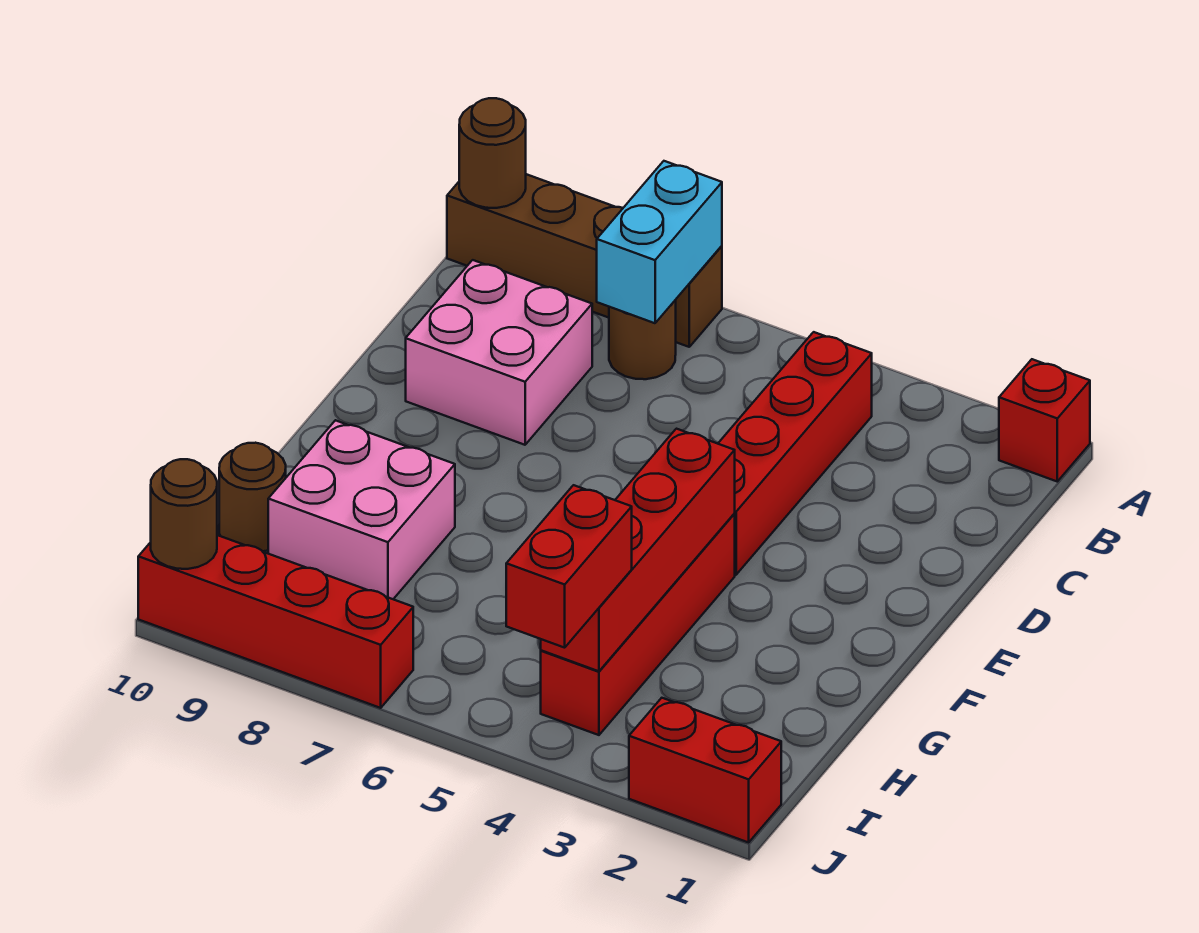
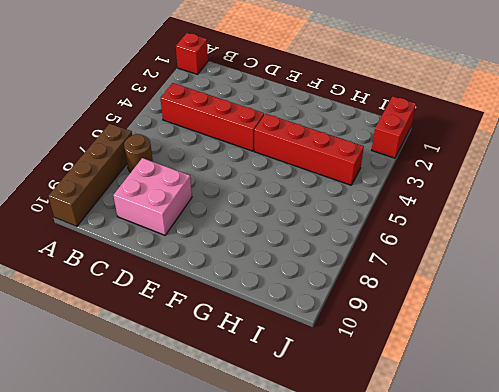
none -> pink 2x2 brick [268,420,455,599]
none -> brown 1x1 round brick [219,443,286,551]
none -> red 1x4 brick [138,535,413,708]

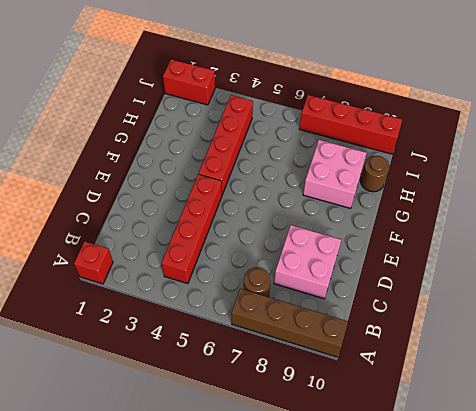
none -> cyan 1x2 brick [597,161,722,323]
none -> brown 1x1 round brick [459,98,526,208]
none -> red 1x4 brick [541,429,735,671]

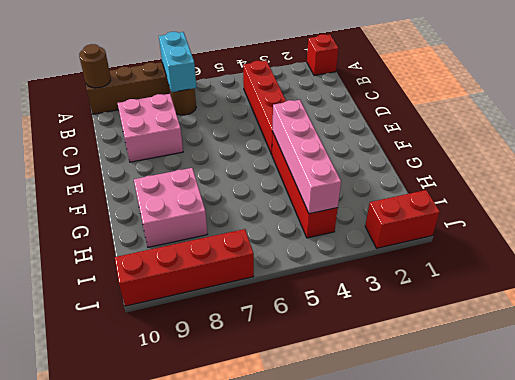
pink 1x4 brick [272,100,341,214] -> red 1x4 brick [541,429,735,671]
none -> brown 1x1 round brick [219,443,286,551]
none -> brown 1x1 round brick [151,459,217,569]
none -> red 1x2 brick [506,485,632,648]

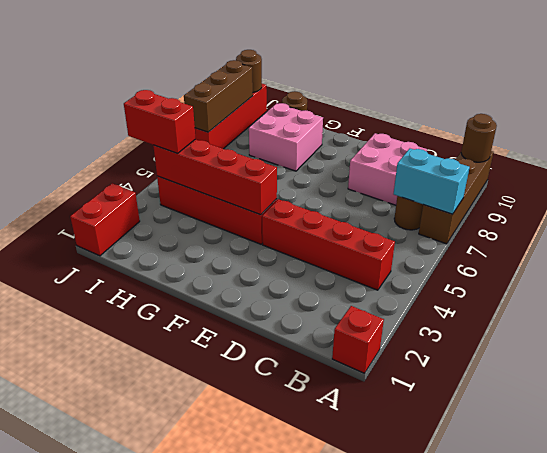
brown 1x3 brick [184,60,253,132] -> none

